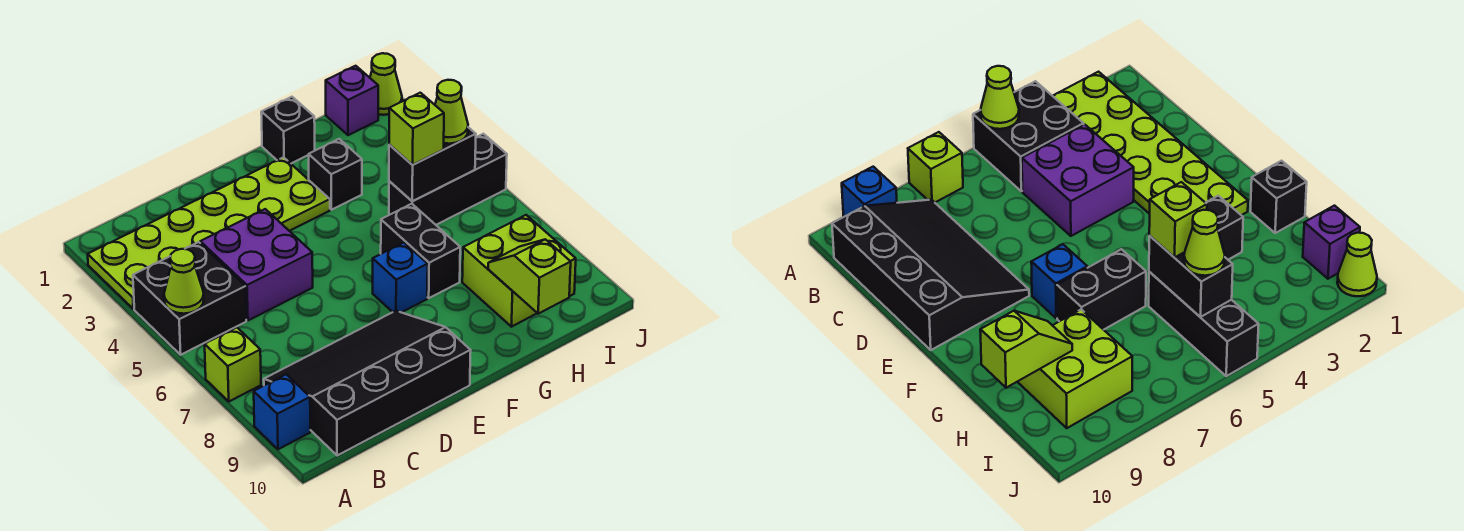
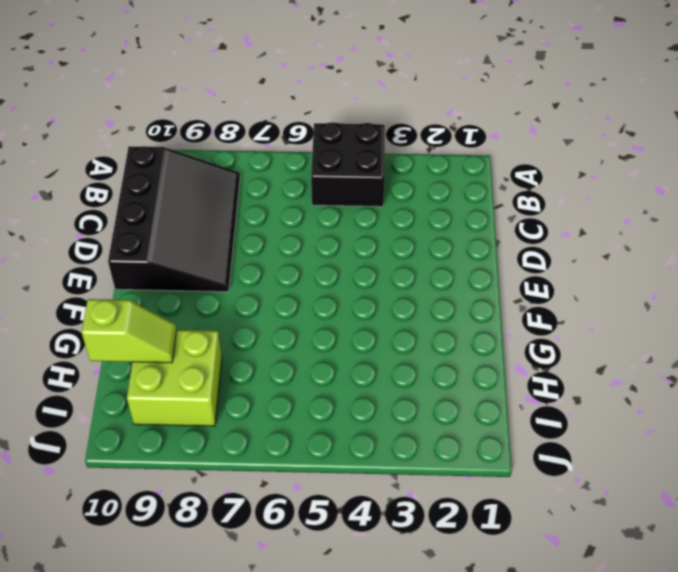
none -> lime 2x6 plate [88,157,330,309]
none -> lime 1x1 brick [205,328,261,401]
none -> blue 1x1 brick [254,374,310,449]

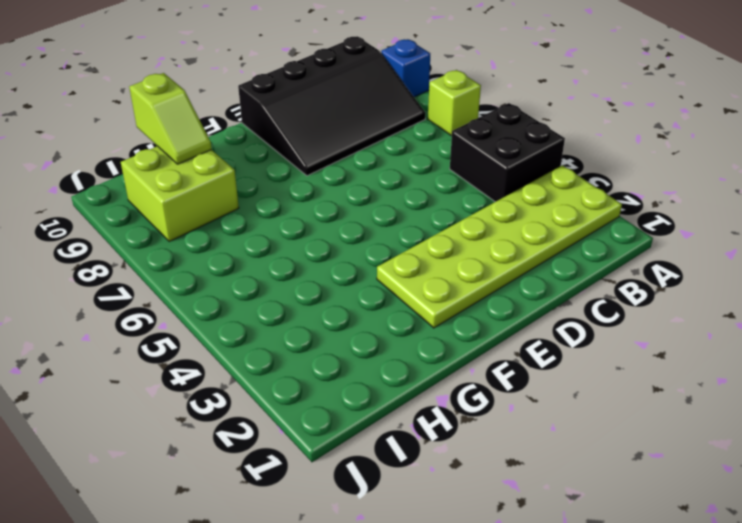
none -> purple 2x2 brick [200,209,313,320]
none -> blue 1x1 brick [373,243,428,312]
none -> black 1x1 brick [261,97,315,163]

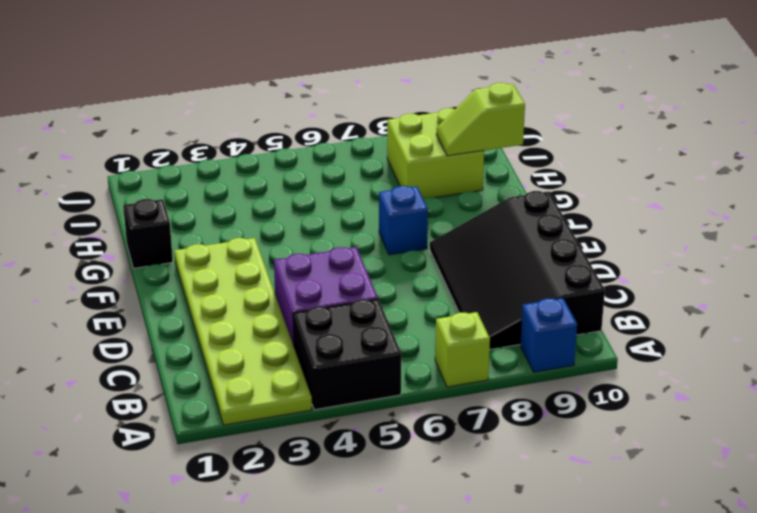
none -> black 1x1 brick [309,139,362,210]
none -> black 1x2 brick [381,204,460,298]
none -> black 1x3 brick [389,134,507,225]

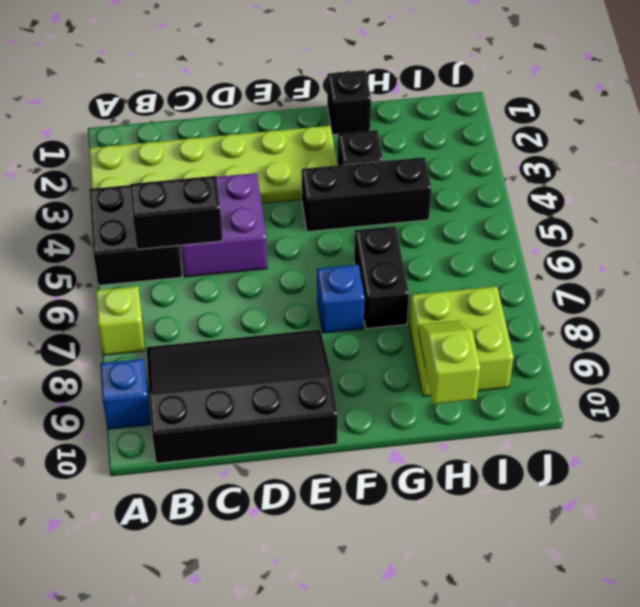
black 1x2 brick [130,176,223,249] -> black 1x2 brick moved to [389,127,476,201]
black 1x3 brick [302,157,431,232] -> black 1x3 brick moved to [389,134,507,225]
none -> purple 1x1 brick [326,66,378,135]
none -> lime 1x1 cone [370,53,402,115]
none -> lime 1x1 cone [164,249,204,314]

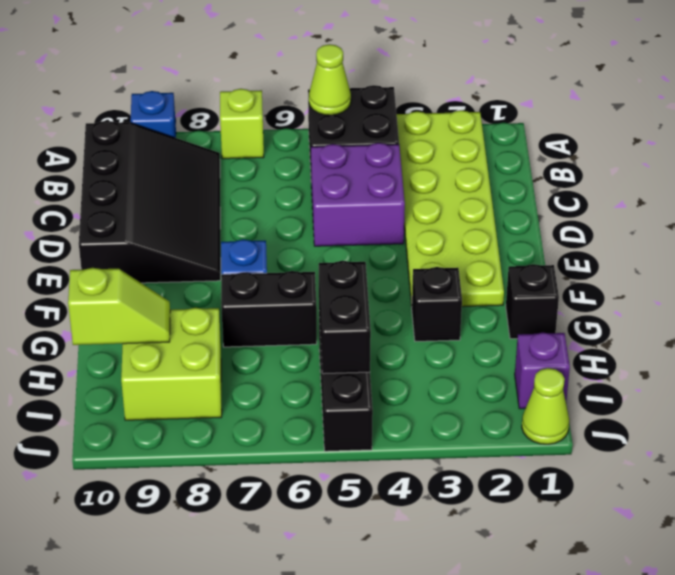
none -> lime 1x1 brick [389,93,444,165]
none -> lime 1x1 cone [435,80,468,144]

